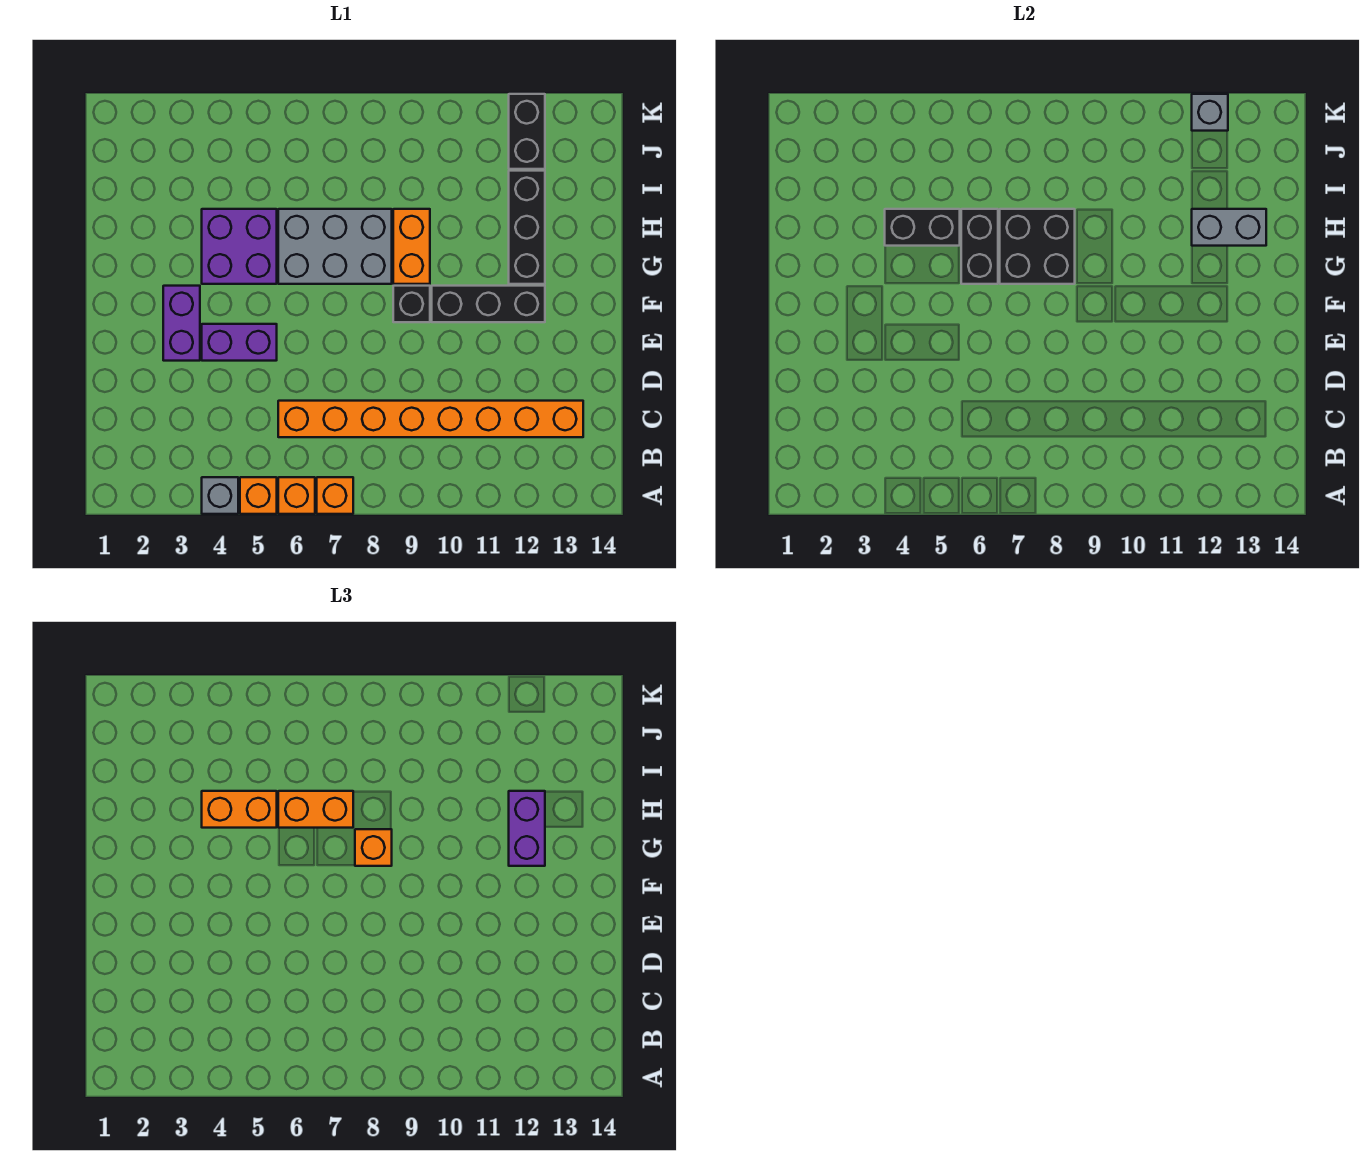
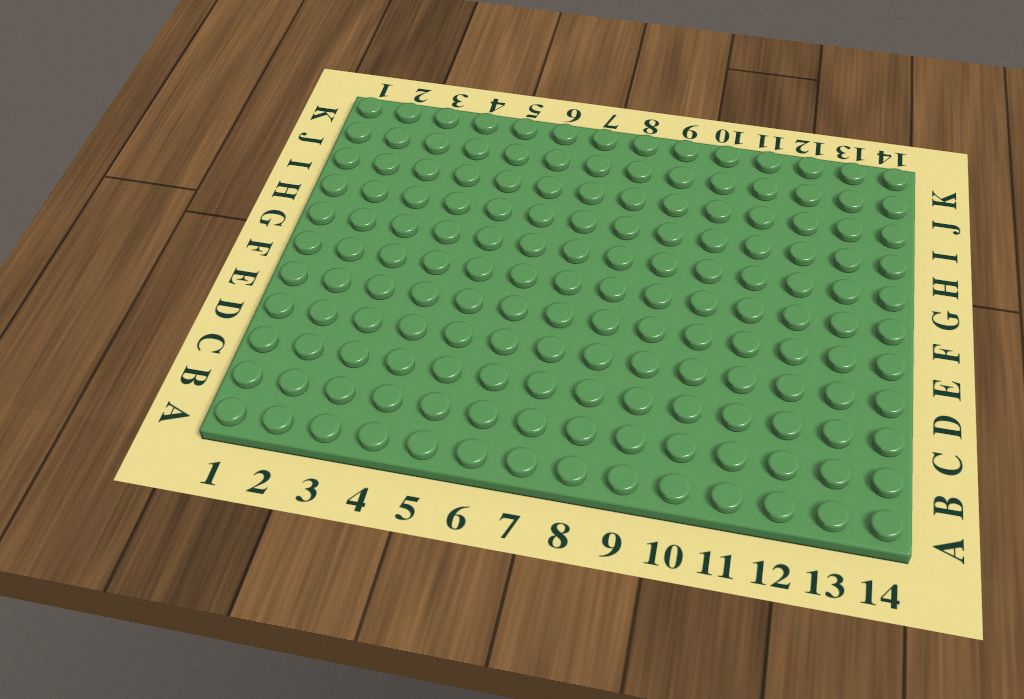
none -> grey 1x1 brick [202,477,238,514]
none -> orange 1x1 brick [240,477,277,514]
none -> orange 1x1 brick [278,477,315,514]

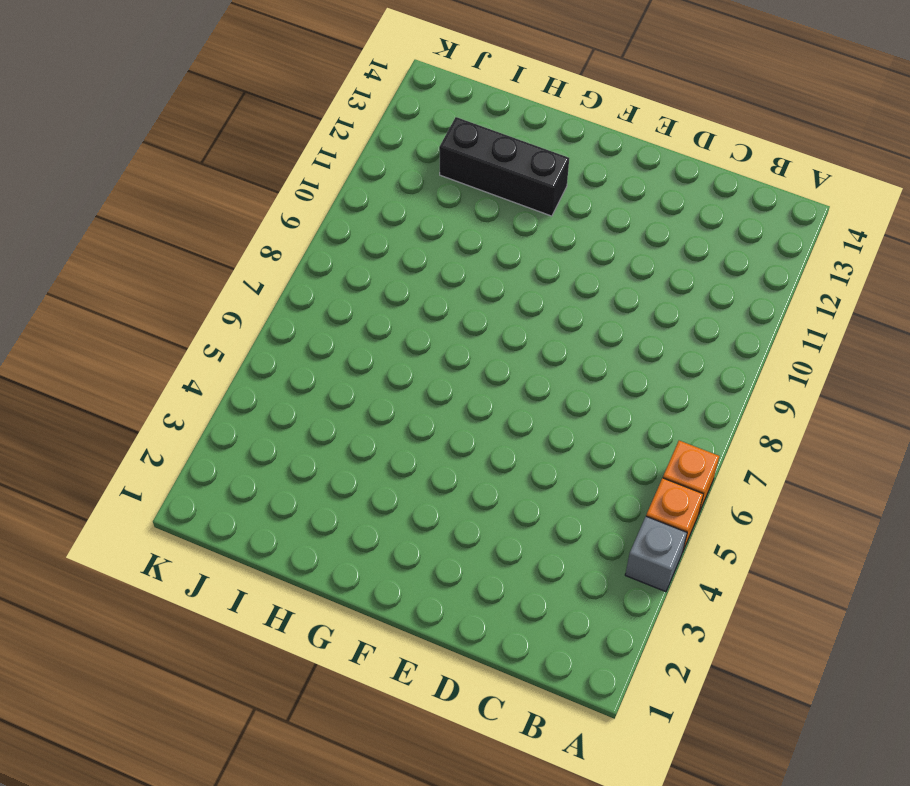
none -> orange 1x1 brick [317,477,353,514]
none -> orange 1x8 brick [278,401,583,437]
none -> purple 1x2 brick [163,286,200,361]

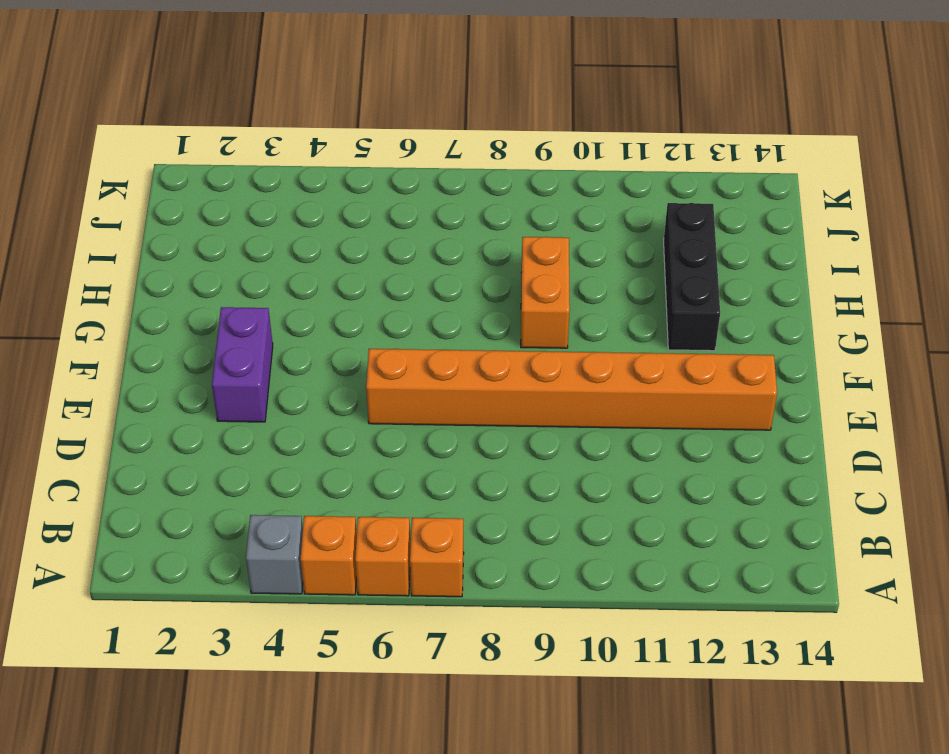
orange 1x8 brick [366,349,777,430] -> orange 1x8 brick moved to [278,401,583,437]
none -> purple 1x2 brick [202,324,277,361]
none -> black 1x1 brick [393,286,430,322]
none -> black 1x3 brick [432,286,545,322]

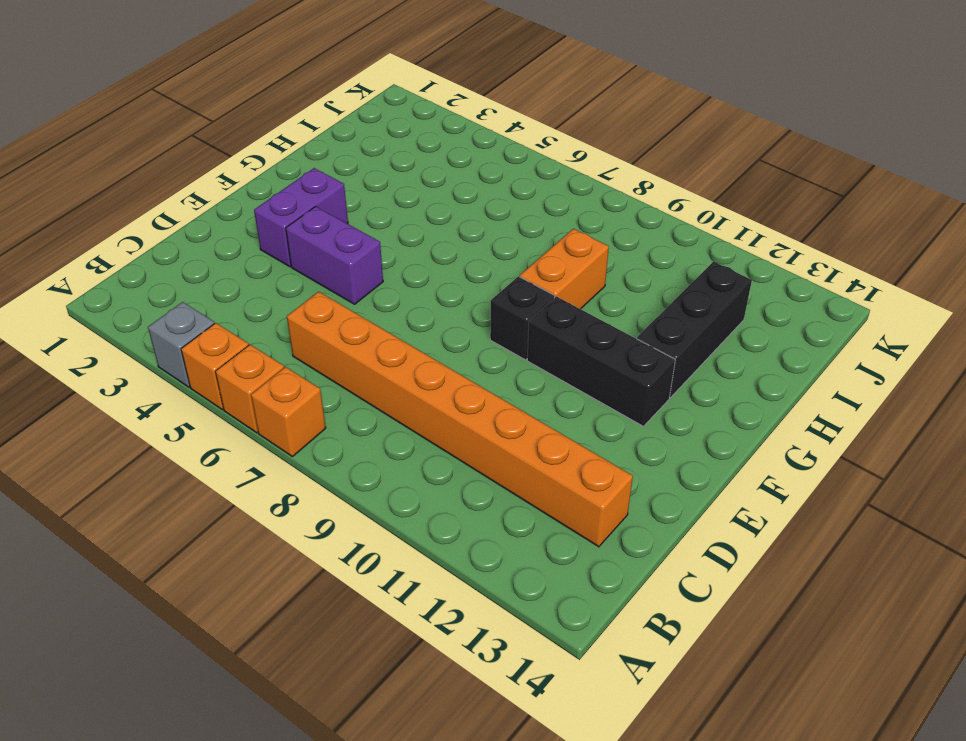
none -> purple 2x2 brick [202,209,277,284]
none -> grey 2x3 brick [278,209,392,284]
none -> black 1x2 brick [509,94,545,169]

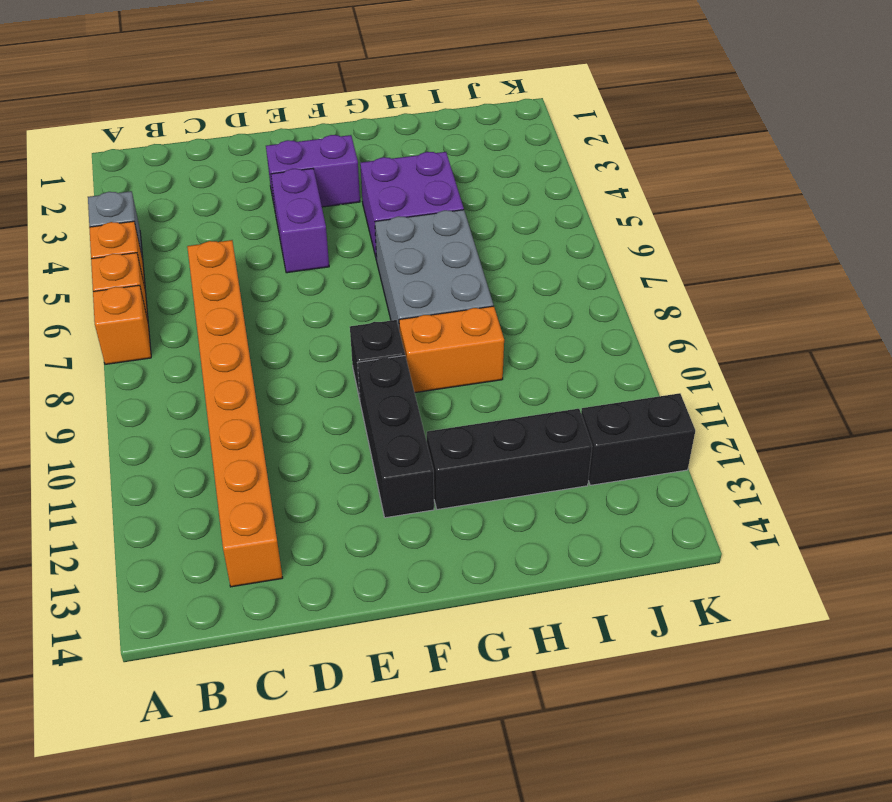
none -> black 1x2 brick [961,209,998,284]
none -> black 2x2 brick [1000,209,1075,284]
none -> black 1x2 brick [885,209,960,246]

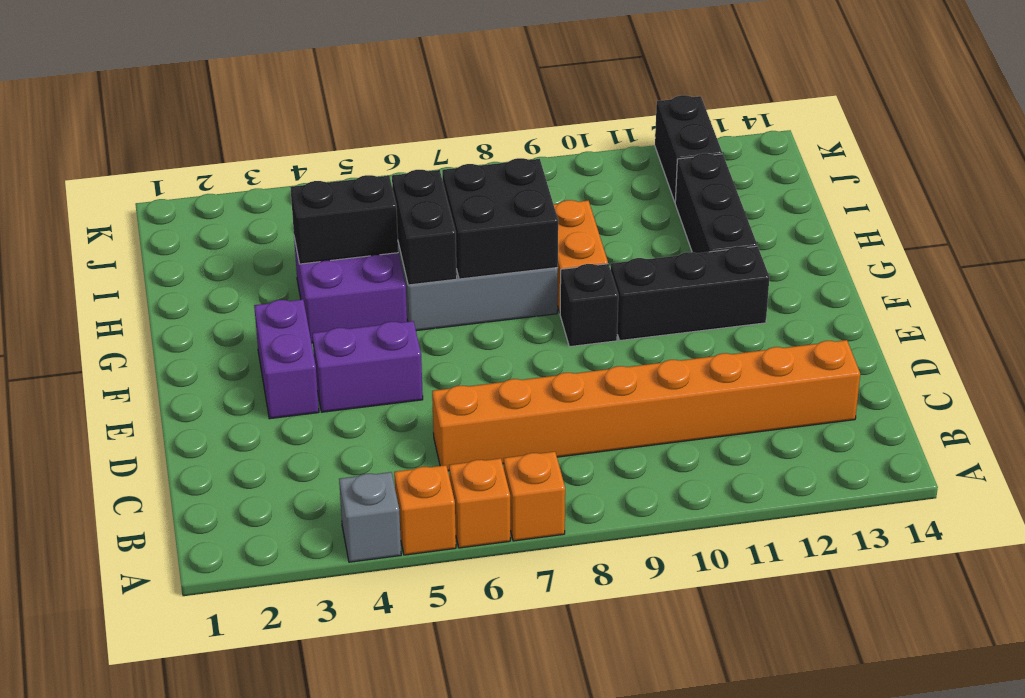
none -> grey 1x2 brick [1192,209,1266,246]
none -> grey 1x1 brick [1192,94,1228,131]
none -> orange 1x1 brick [355,829,392,866]

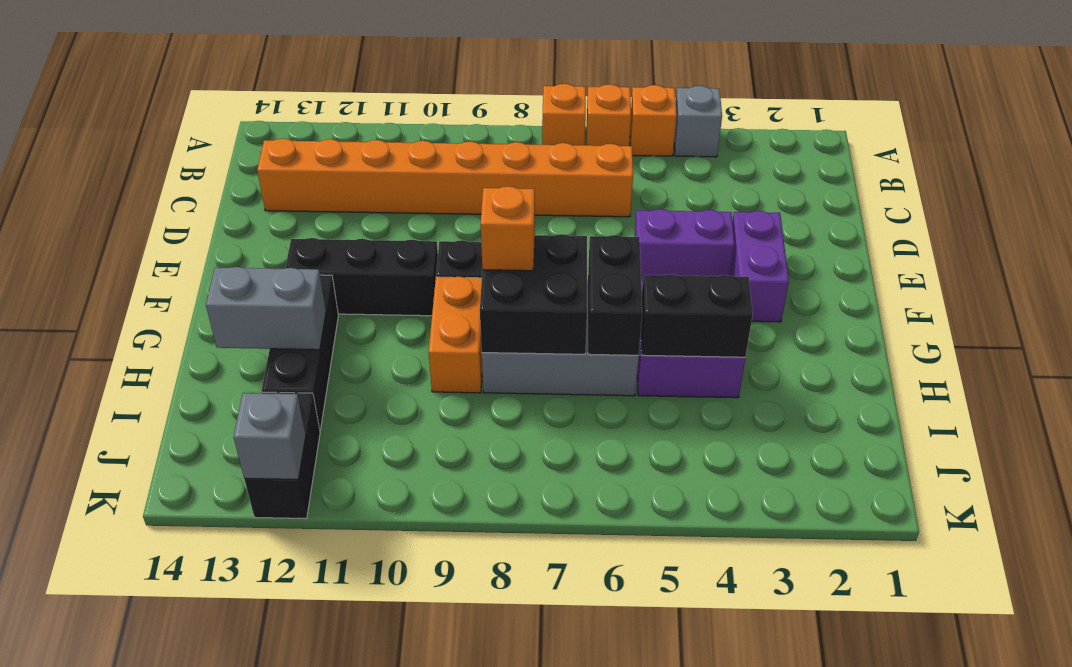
none -> purple 1x2 brick [509,791,545,866]
none -> orange 1x2 brick [202,791,277,828]
none -> orange 1x2 brick [278,791,353,828]

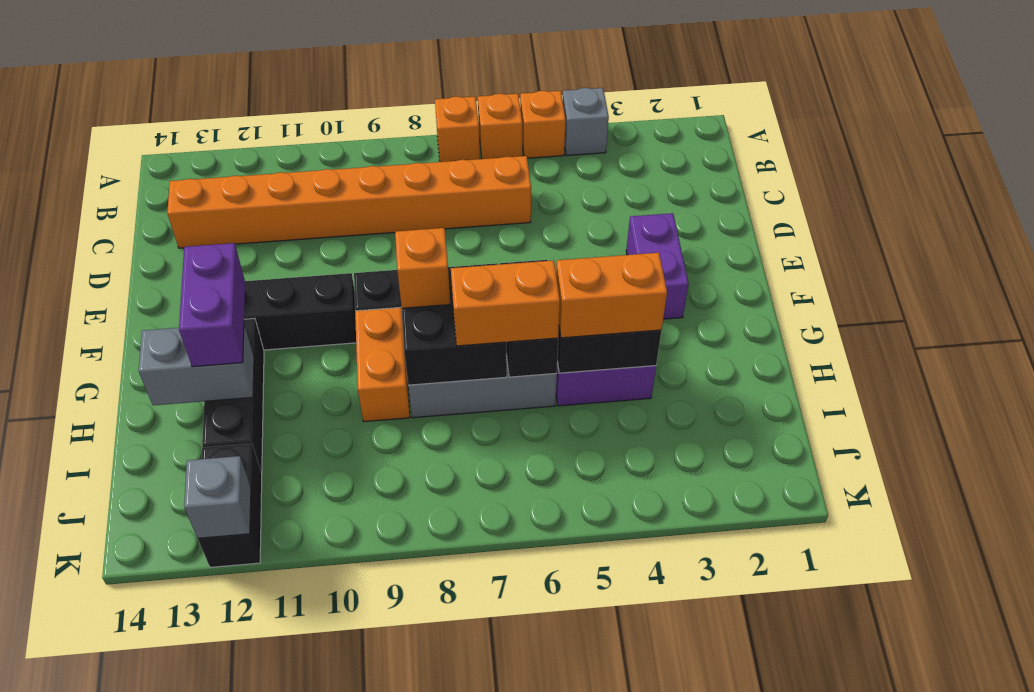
none -> purple 1x2 brick [202,324,277,361]

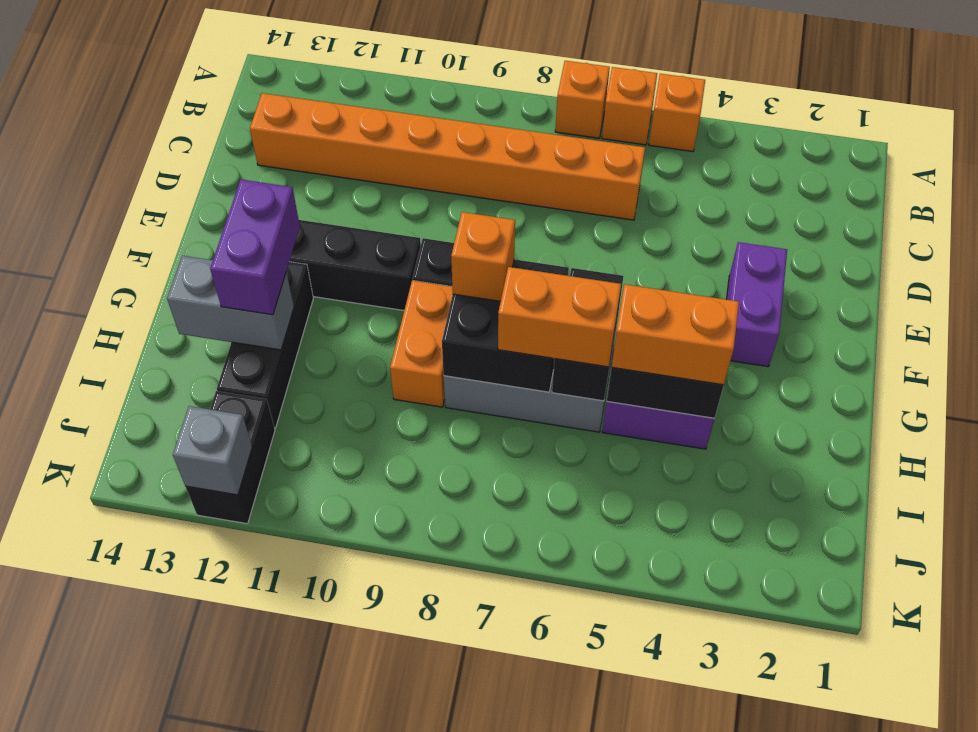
none -> grey 1x1 brick [202,477,238,514]
none -> purple 1x2 brick [202,324,277,361]

